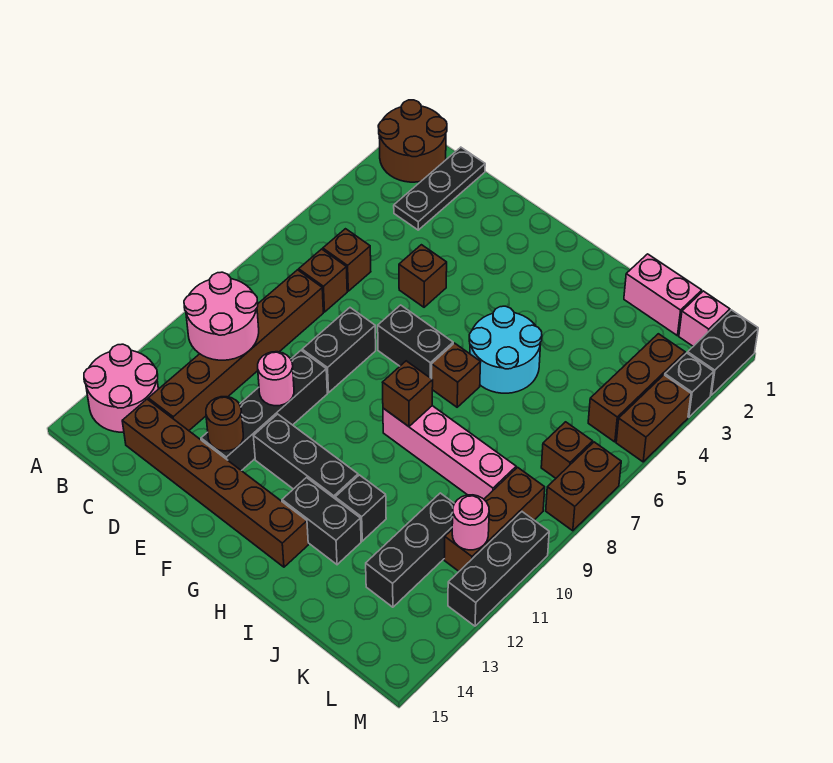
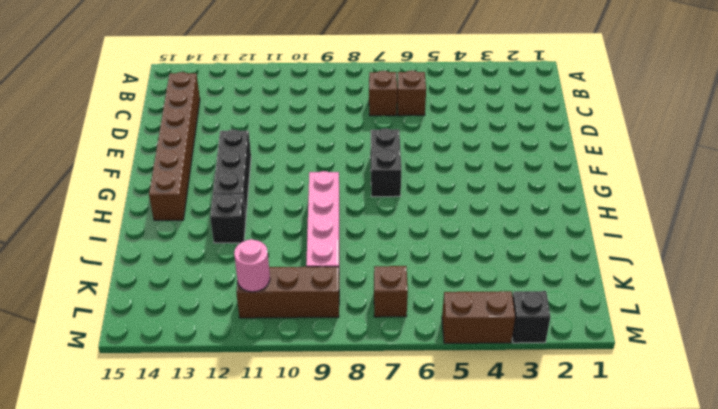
none -> brown 2x2 round brick [378,100,447,182]
none -> pink 2x2 round brick [84,344,158,432]
none -> black 1x3 plate [394,147,485,230]
none -> brown 1x6 brick [148,270,323,431]

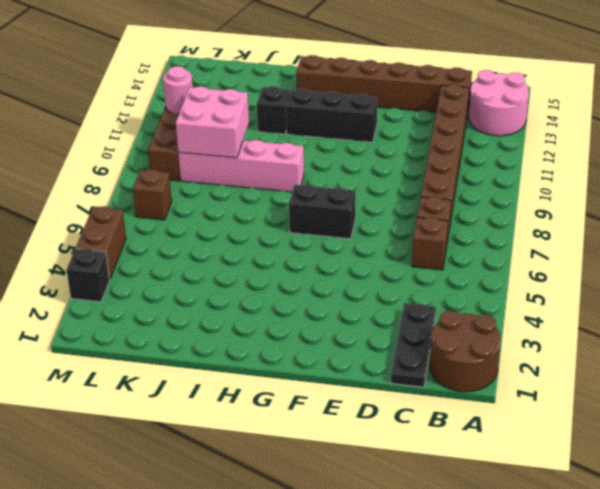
pink 2x2 brick [176,86,249,158] -> none
none -> brown 1x1 brick [399,245,447,307]
none -> black 1x2 brick [302,308,376,393]
none -> black 1x4 brick [201,351,327,471]
none -> cyan 2x2 round brick [469,306,542,393]

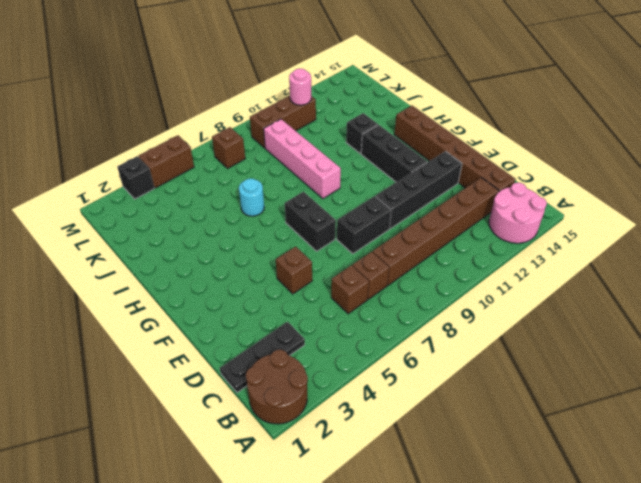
cyan 1x1 round brick [239,179,264,216] -> cyan 2x2 round brick [469,306,542,393]
none -> brown 1x1 brick [432,343,481,407]
none -> black 1x2 brick [282,478,361,565]
none -> pink 1x2 brick [624,254,702,336]
none -> black 1x3 brick [366,493,454,607]

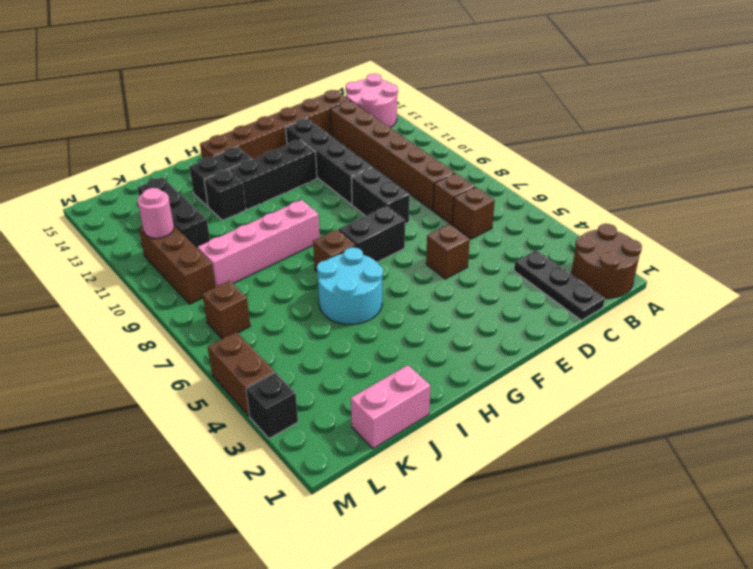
none -> pink 1x1 brick [679,291,730,346]
none -> brown 1x3 brick [588,334,685,442]
none -> black 1x2 brick [688,310,758,395]
none -> brown 1x2 brick [546,442,621,531]

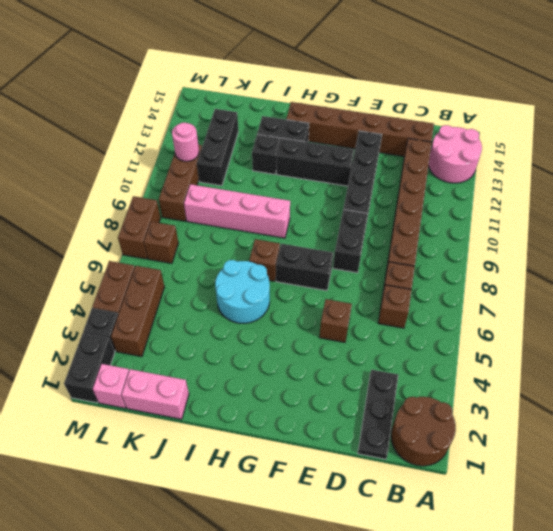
none -> black 1x3 brick [448,512,549,626]
none -> pink 2x2 round brick [184,272,259,360]
none -> pink 1x1 round brick [258,352,294,406]
none -> brown 1x1 round brick [206,397,243,451]

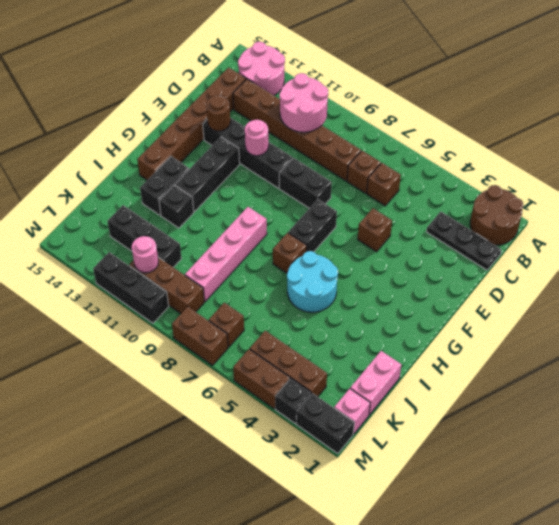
none -> brown 1x1 brick [382,361,433,426]

